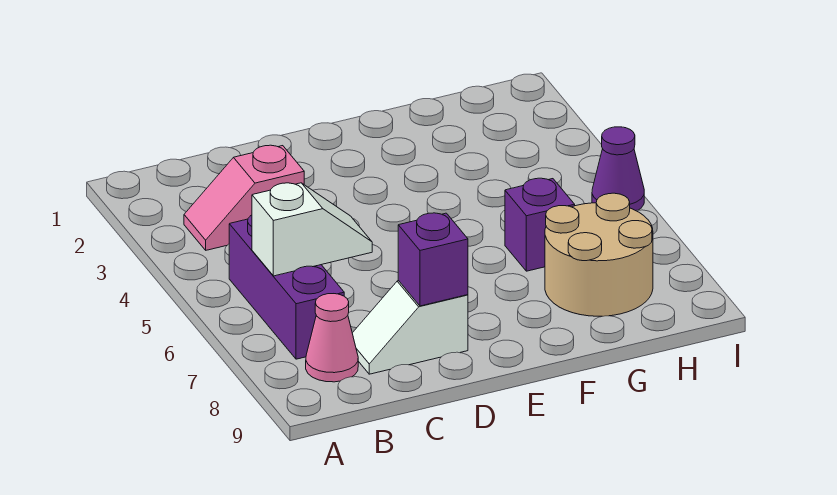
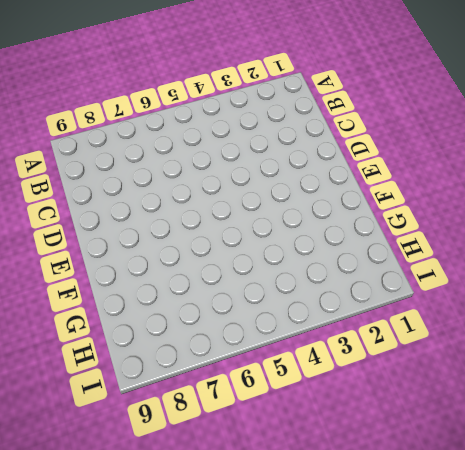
none -> pink 1x2 slope [184,145,304,250]
none -> purple 1x3 brick [229,215,344,359]

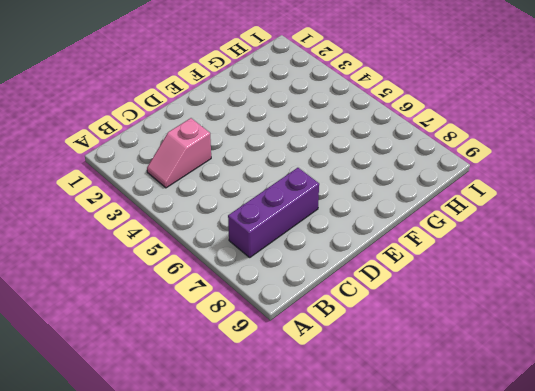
purple 1x3 brick [228,168,319,257] -> purple 1x3 brick turned to [229,215,344,359]
none -> pink 1x1 cone [306,294,358,382]
none -> white 1x2 slope [352,281,468,374]

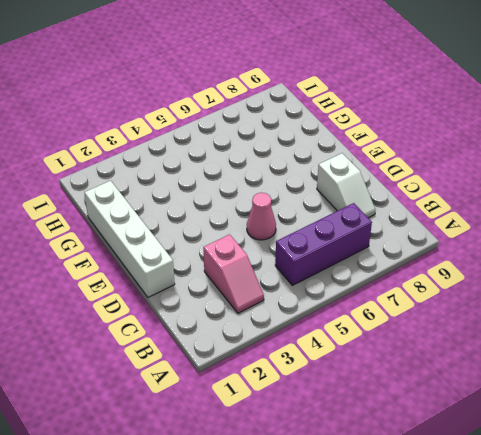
white 1x4 brick [84,181,175,297] -> none
pink 1x1 cone [247,193,276,240] -> pink 1x1 cone moved to [306,294,358,382]
none -> purple 1x1 brick [505,178,575,271]
none -> tan 2x2 round brick [545,193,653,316]

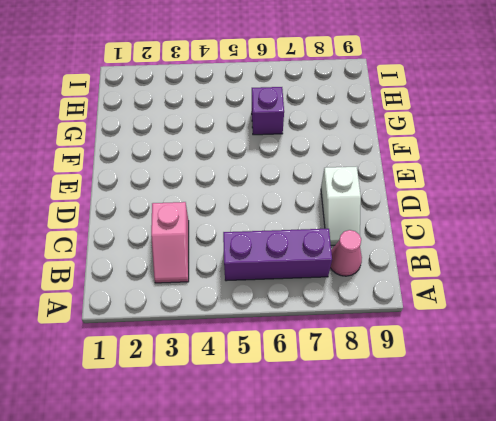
none -> tan 2x2 round brick [545,193,653,316]
none -> purple 1x1 cone [592,127,644,211]

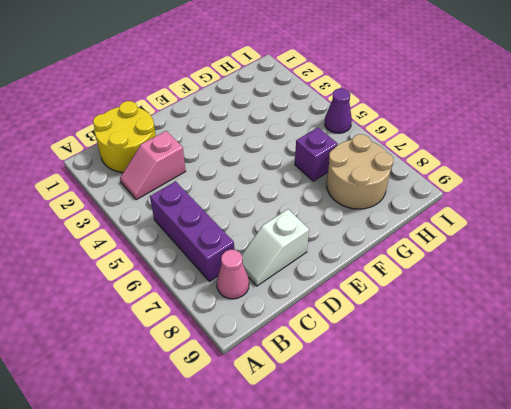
yellow 2x2 round brick [93,101,156,172] -> none
none -> white 1x2 slope [252,183,372,276]
none -> purple 1x1 brick [398,213,468,306]

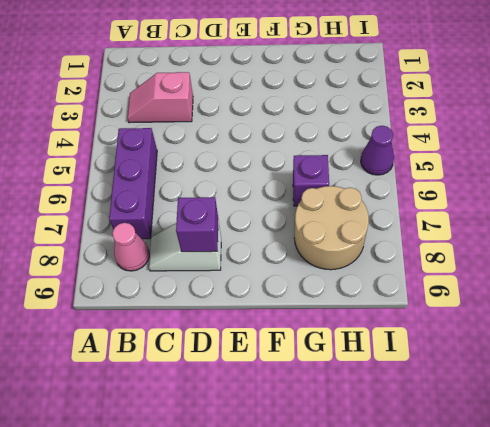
none -> white 1x2 slope [252,183,372,276]

